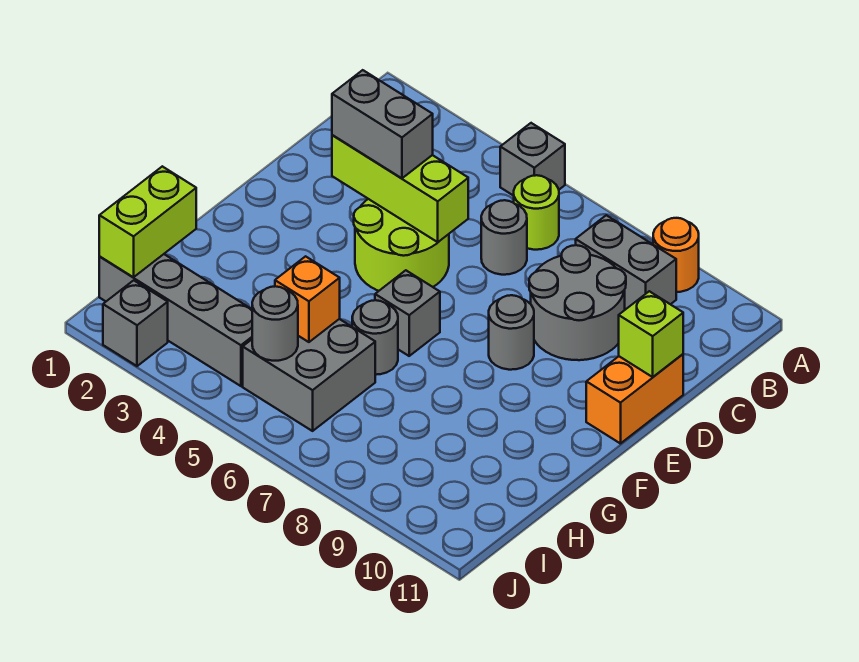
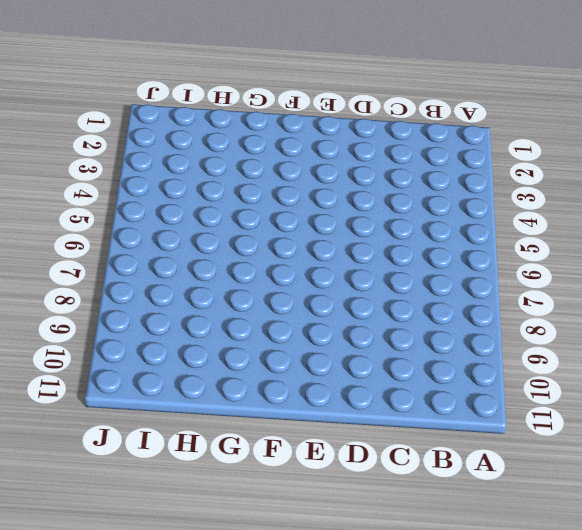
none -> grey 1x1 brick [500,123,565,196]
none -> orange 1x1 round brick [653,218,699,292]
none -> lime 1x1 round brick [514,175,559,250]

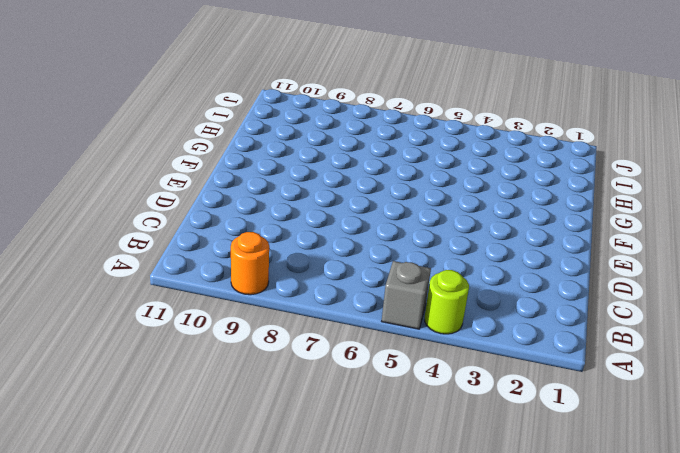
lime 1x1 round brick [425,270,469,334] -> lime 1x1 round brick moved to [514,175,559,250]
none -> grey 1x2 brick [576,215,676,310]
none -> grey 1x1 round brick [481,200,527,275]
none -> grey 2x2 round brick [529,245,626,360]

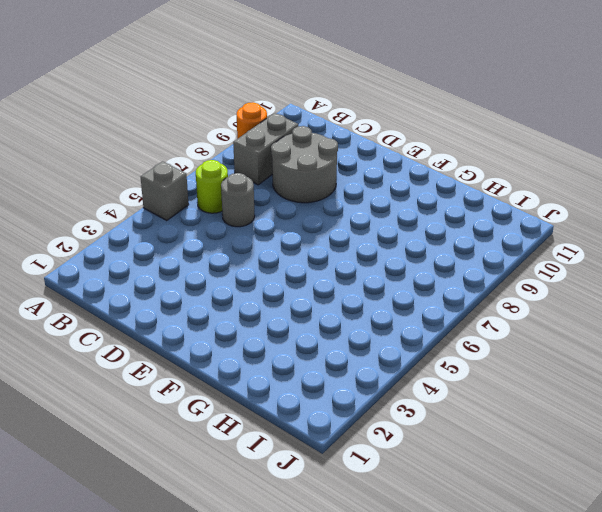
none -> lime 2x2 round brick [354,199,449,291]
none -> orange 1x2 brick [586,354,683,444]
none -> grey 1x1 round brick [489,295,534,370]

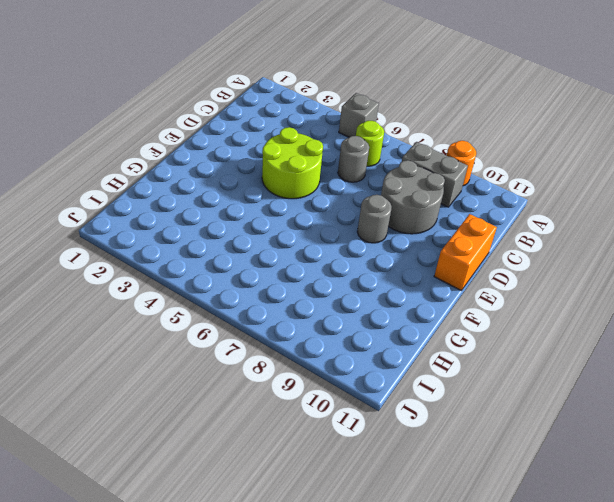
none -> grey 1x1 brick [375,270,440,356]
none -> grey 1x1 round brick [352,300,398,375]
none -> grey 2x2 brick [243,319,375,431]

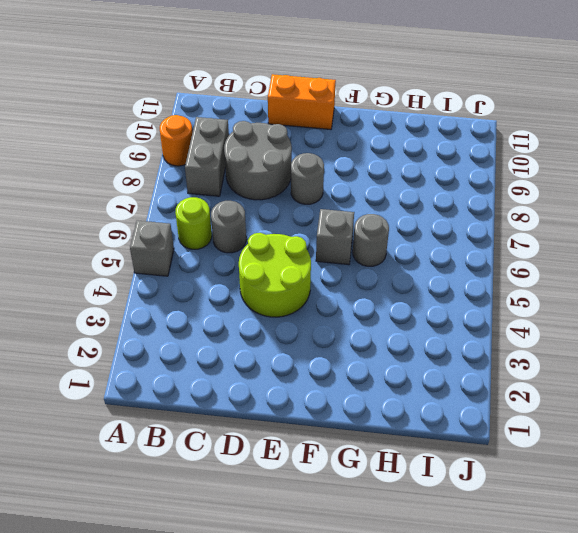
none -> grey 2x2 brick [243,319,375,431]
none -> grey 1x4 brick [99,254,252,386]
none -> grey 1x1 brick [103,280,168,366]

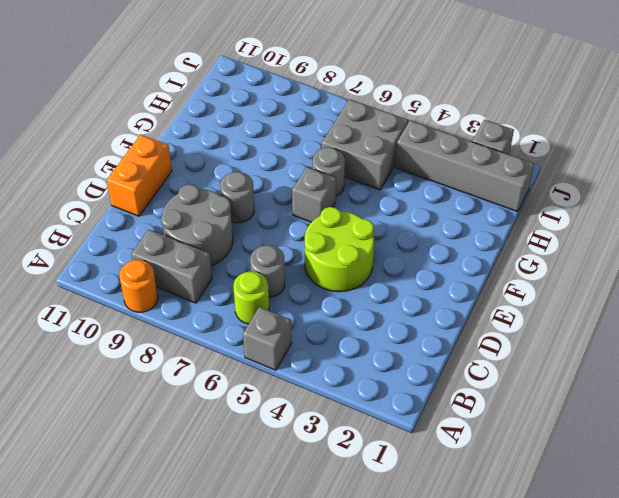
none -> lime 1x3 brick [332,135,468,242]
none -> lime 1x1 brick [619,291,683,377]
none -> lime 1x2 brick [99,166,196,277]

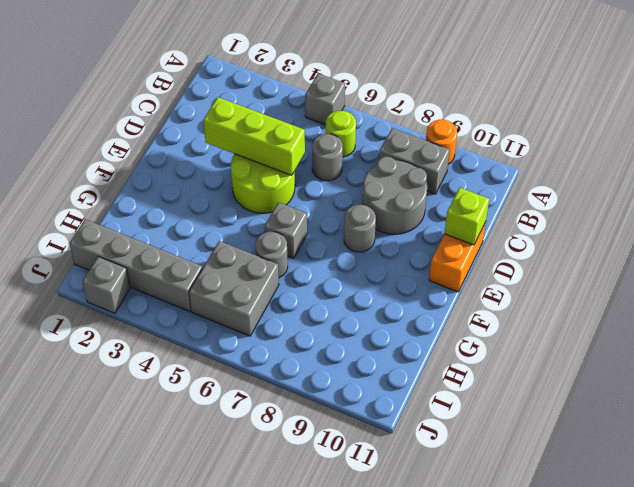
none -> lime 1x2 brick [99,166,196,277]
none -> orange 1x1 brick [275,256,340,342]
none -> grey 1x1 round brick [252,286,298,361]

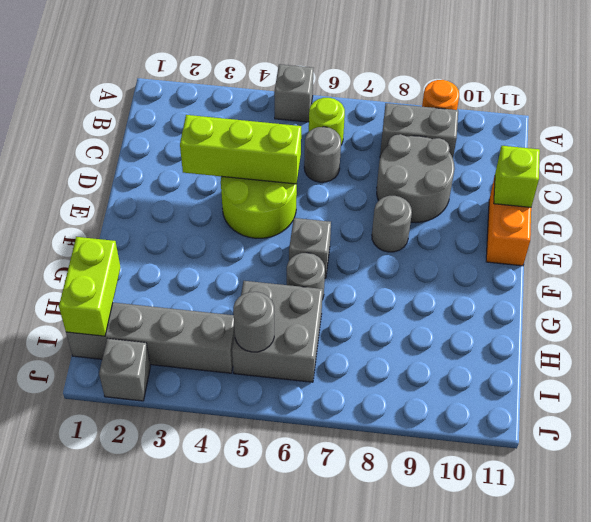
none -> orange 1x1 brick [275,256,340,342]
none -> grey 1x2 brick [332,70,433,178]

